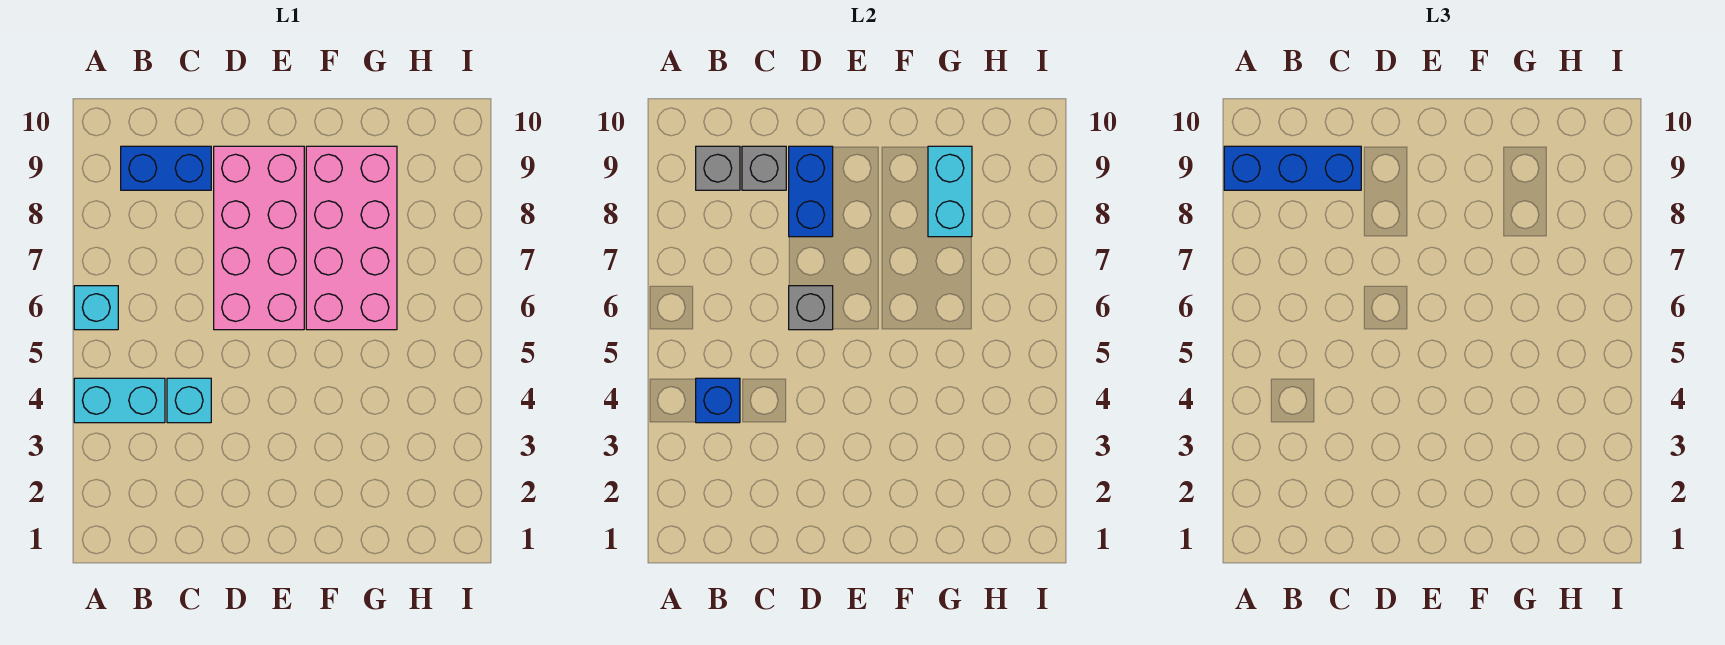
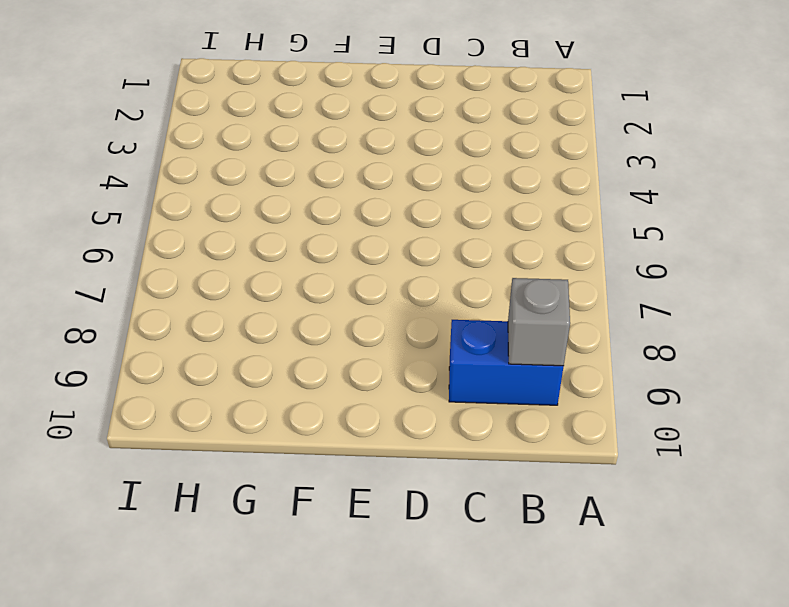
none -> cyan 1x2 brick [74,378,165,423]
none -> cyan 1x1 brick [74,286,118,330]
none -> cyan 1x1 brick [167,378,211,423]

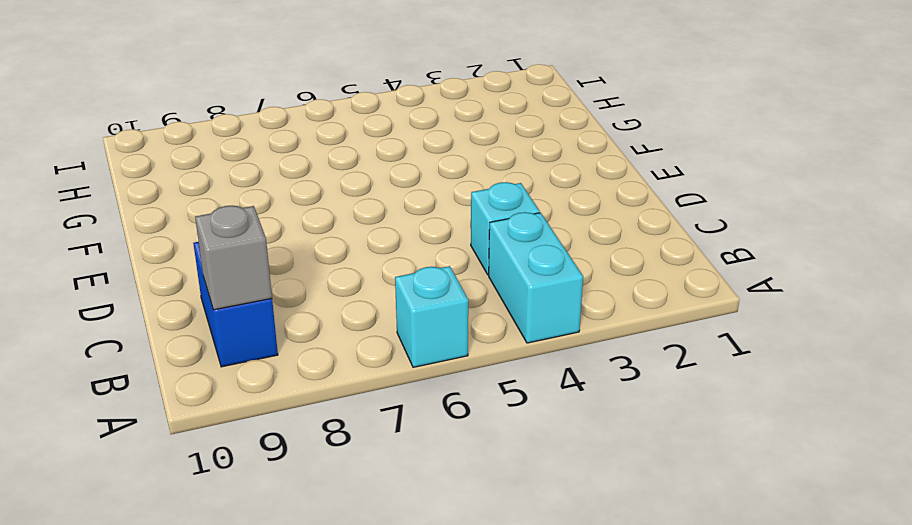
none -> pink 2x4 brick [214,146,304,330]
none -> pink 2x4 brick [306,146,397,330]
none -> blue 1x1 brick [696,378,740,423]

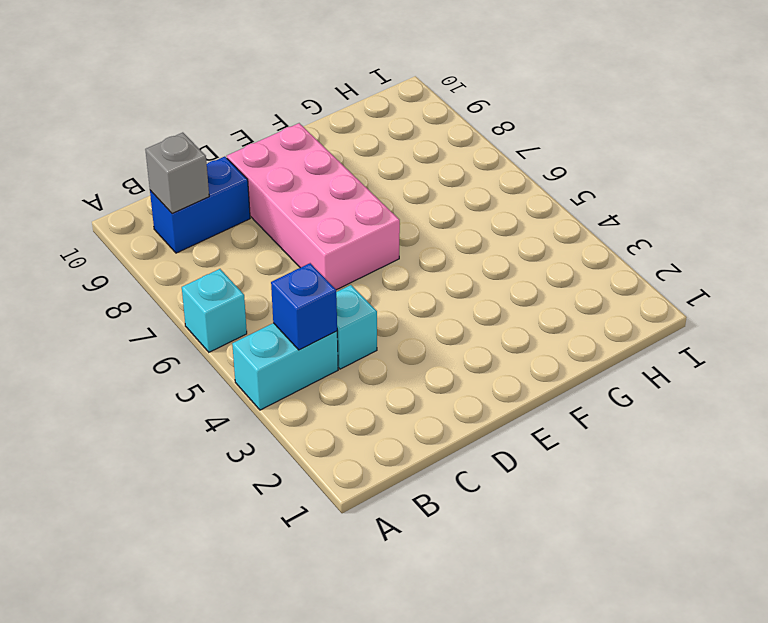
none -> pink 2x4 brick [306,146,397,330]
none -> grey 1x1 brick [742,146,786,190]
none -> grey 1x1 brick [789,286,833,330]

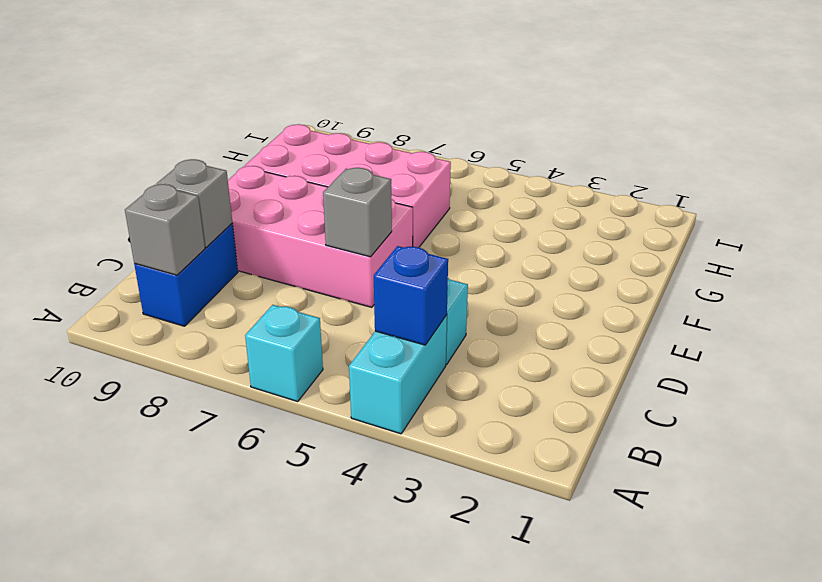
none -> blue 1x2 brick [789,146,833,237]
none -> cyan 1x2 brick [928,146,972,237]
none -> blue 1x3 brick [1224,146,1361,190]

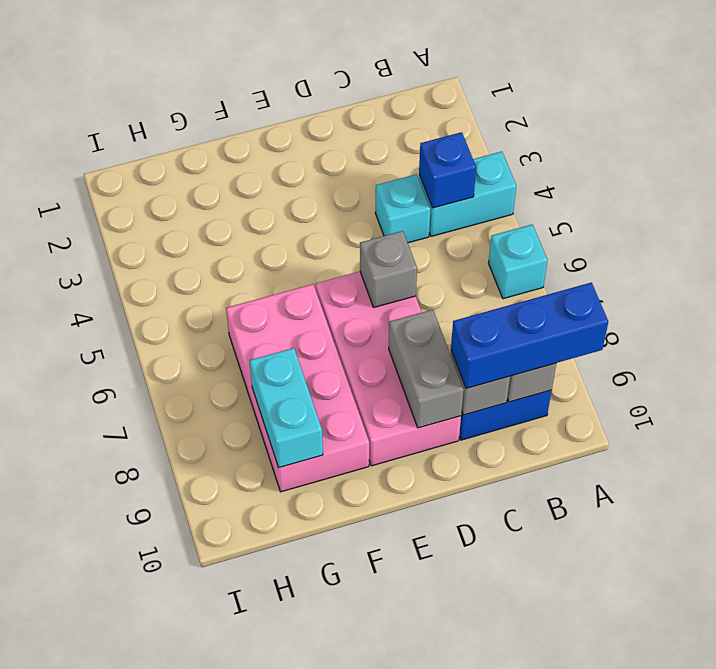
grey 1x2 brick [389,310,464,428] -> blue 1x2 brick [789,146,833,237]

